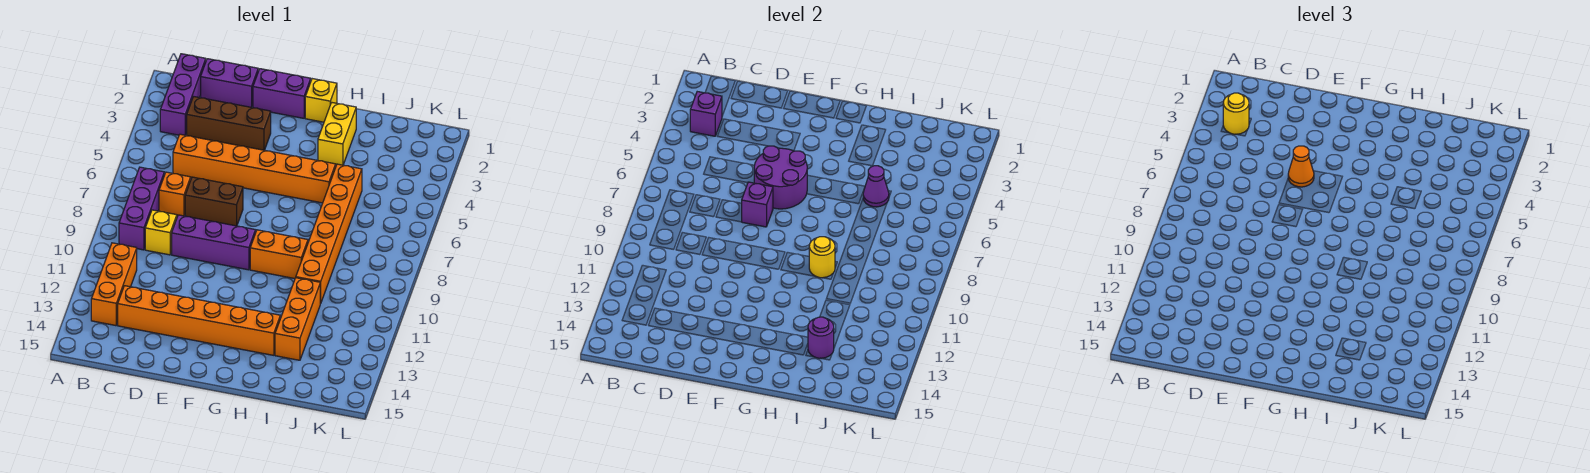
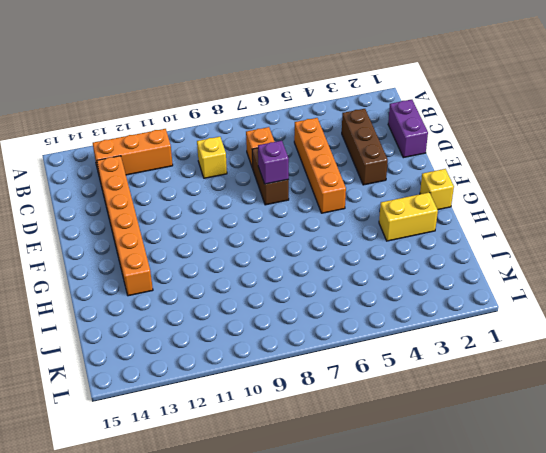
orange 1x4 brick [294,118,346,213] -> orange 1x6 brick [173,134,336,203]
none -> purple 1x3 brick [160,54,206,135]
none -> purple 1x3 brick [119,167,164,250]
none -> purple 1x3 brick [172,215,256,270]

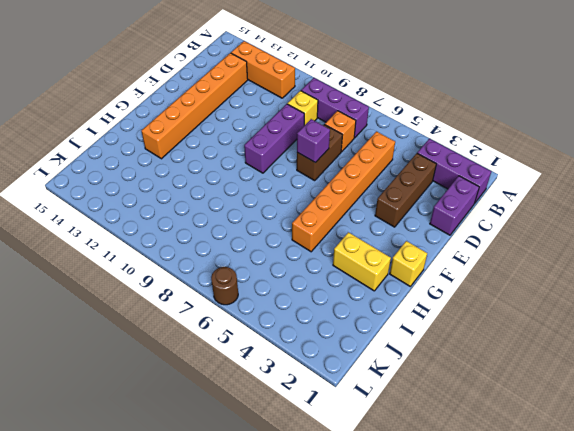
brown 1x1 round brick [211,267,238,305] -> none
none -> purple 1x2 brick [253,69,311,118]
none -> orange 1x2 brick [250,230,308,279]
none -> orange 1x6 brick [296,164,362,303]

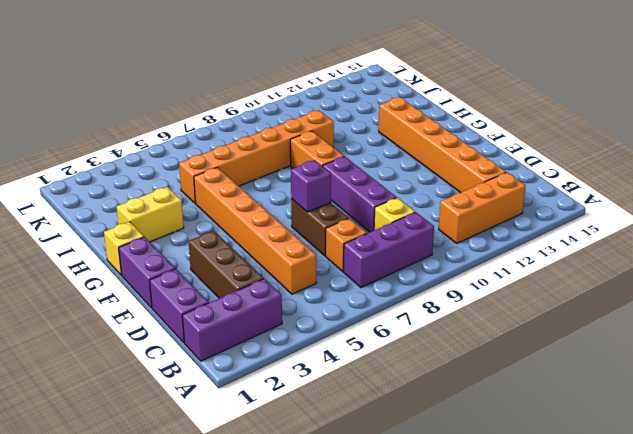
none -> orange 1x3 brick [275,278,321,360]
none -> purple 1x1 brick [690,92,722,136]
none -> purple 2x2 round brick [754,146,807,209]

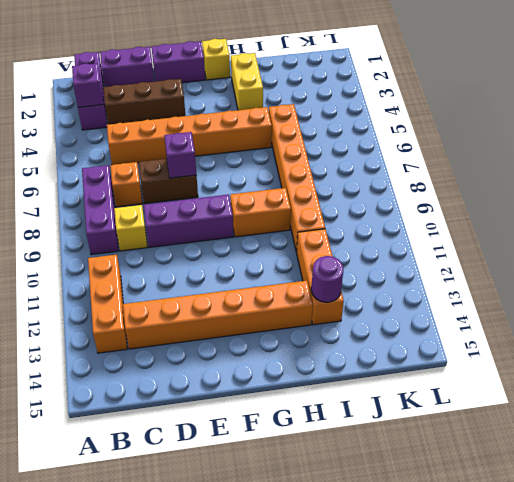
none -> purple 2x2 round brick [754,146,807,209]
none -> yellow 1x1 round brick [809,237,835,278]
none -> purple 1x1 cone [863,166,889,207]

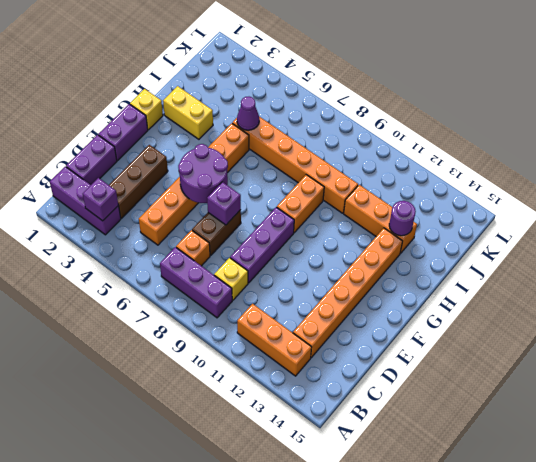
none -> yellow 1x1 round brick [809,237,835,278]
none -> yellow 1x1 round brick [1223,93,1249,134]
none -> orange 1x1 cone [1288,146,1314,187]

